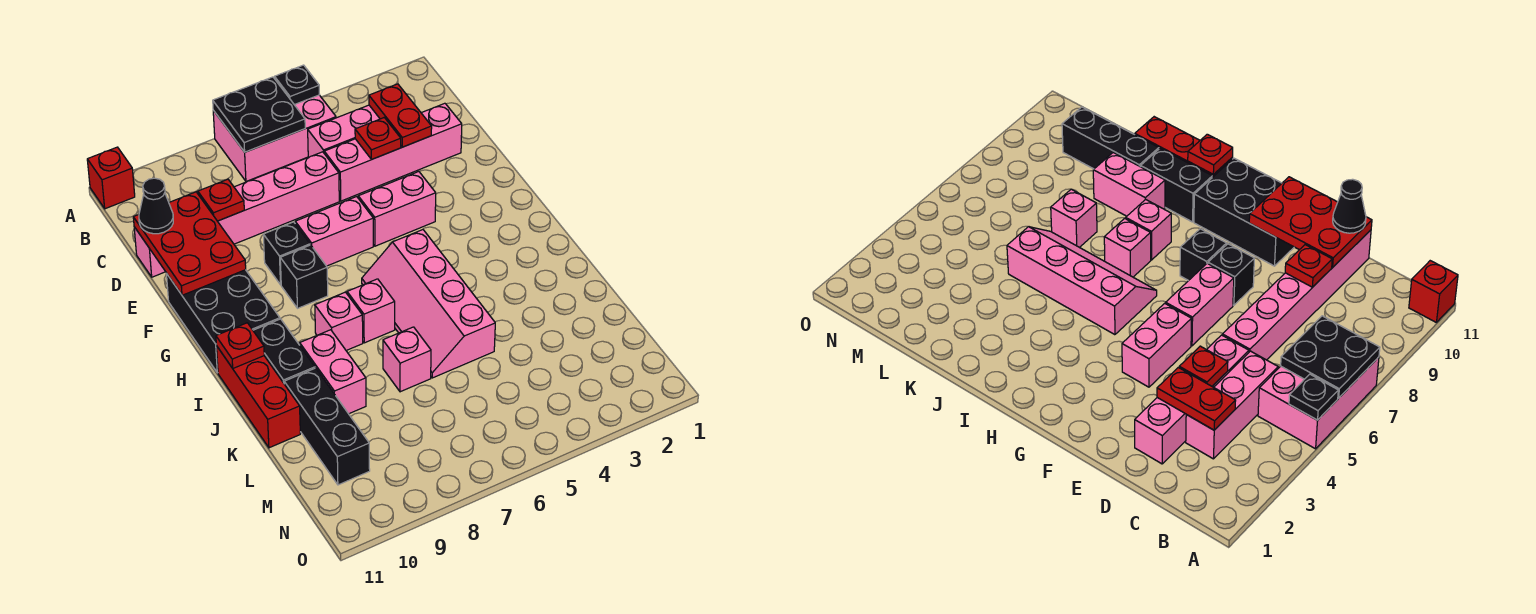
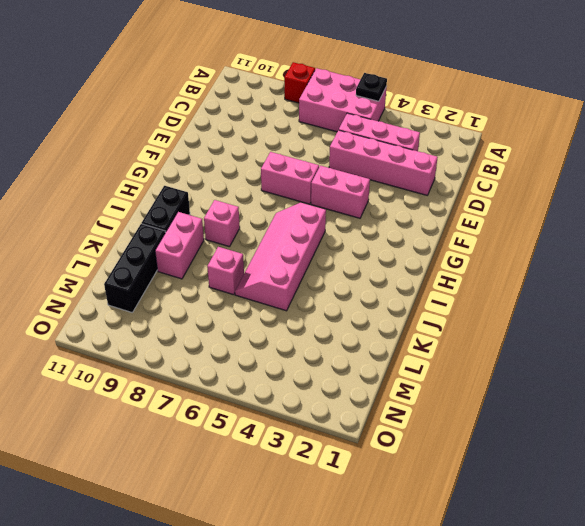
red 1x1 brick [284,62,315,103] -> red 1x1 brick moved to [87,147,135,209]
none -> pink 1x6 brick [134,152,339,277]
none -> black 1x1 brick [263,222,310,285]
none -> black 2x3 brick [166,270,280,373]

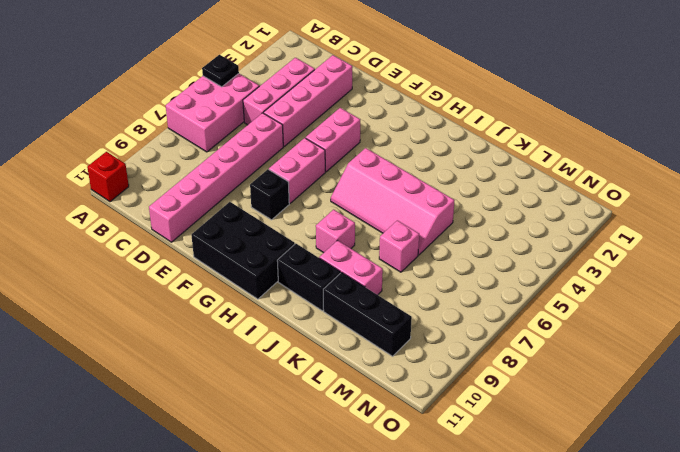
none -> black 1x1 brick [280,245,328,308]
none -> pink 1x1 brick [347,279,395,343]
none -> red 1x3 brick [217,347,300,448]

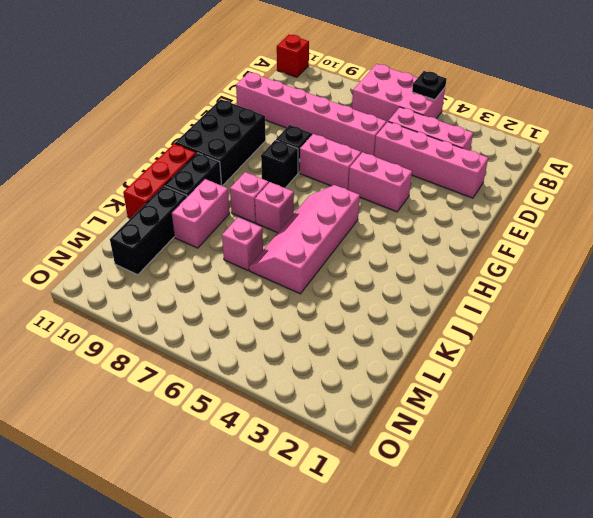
none -> black 2x2 plate [213,77,305,152]
none -> red 1x2 plate [369,84,432,147]
none -> red 1x1 plate [355,118,401,160]

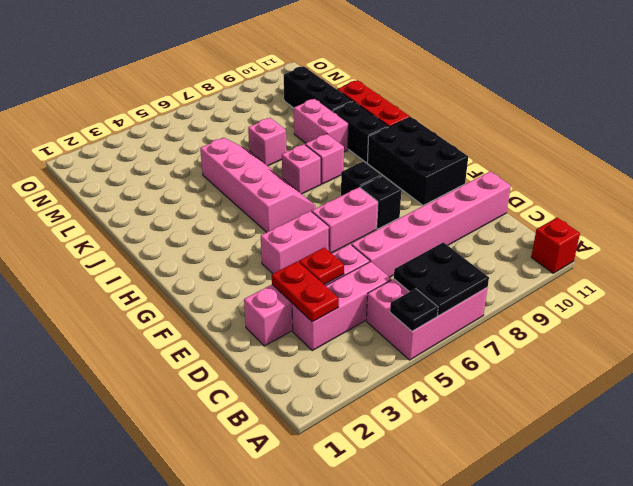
none -> red 1x1 plate [198,179,244,221]
none -> red 2x3 plate [133,192,246,295]
none -> red 1x1 plate [216,323,264,368]

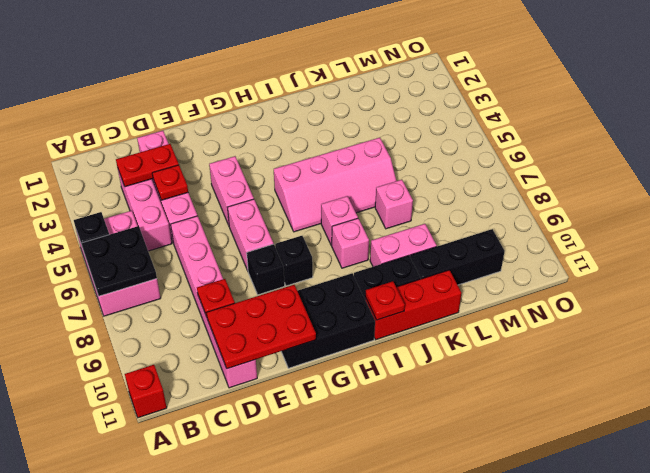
none -> black 1x1 cone [139,178,173,234]

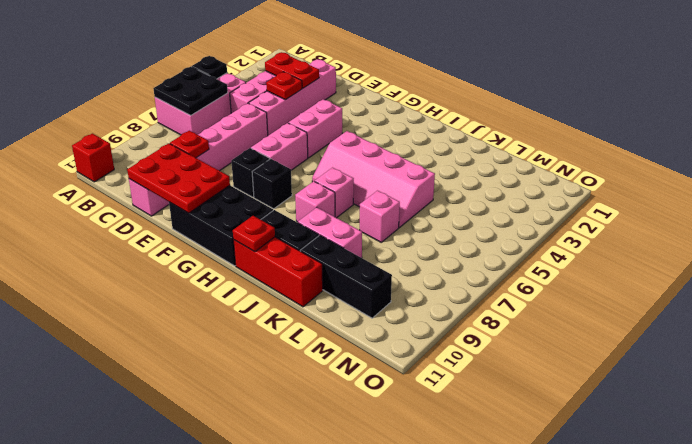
none -> black 1x1 cone [139,178,173,234]

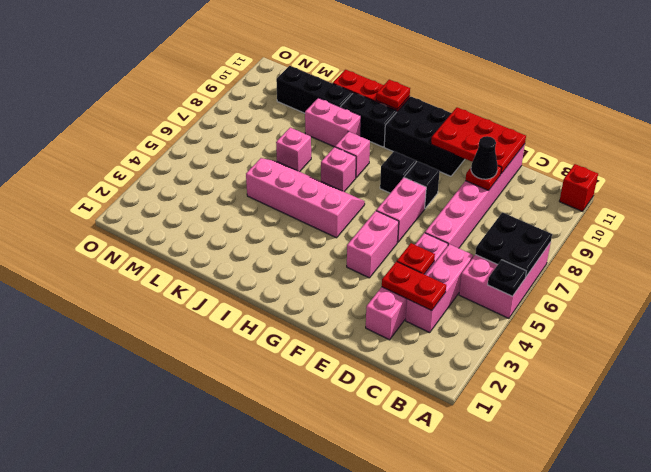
black 1x1 cone [471,136,498,179] -> black 1x1 cone moved to [139,178,173,234]

